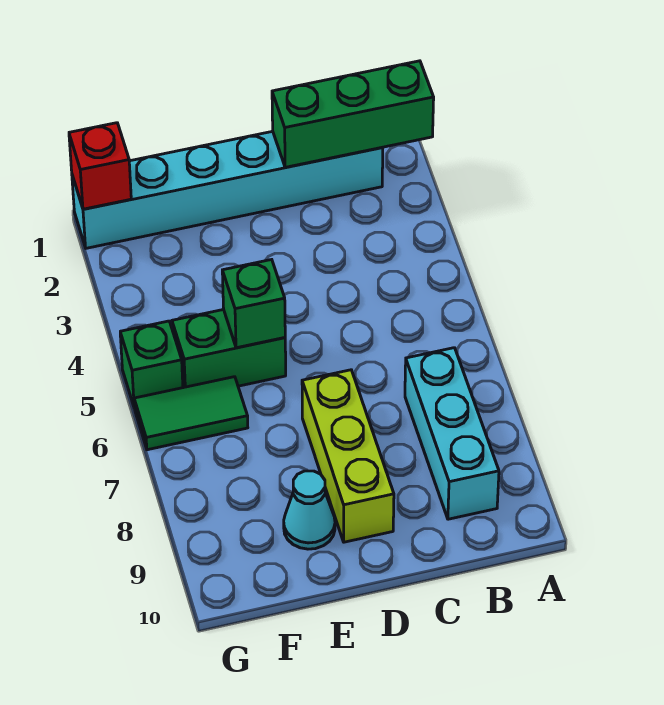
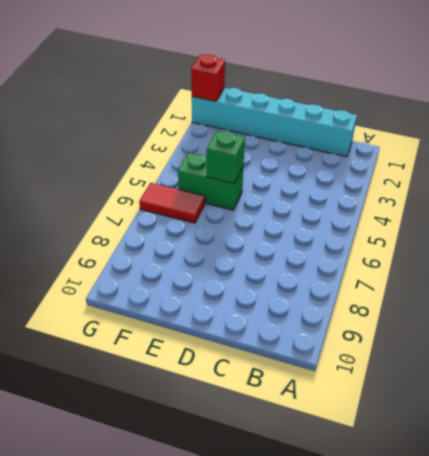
red 1x2 tile [139,183,205,223] -> green 1x2 tile [134,377,248,450]
none -> cyan 1x3 brick [405,348,499,519]
none -> lime 1x3 brick [302,370,394,542]

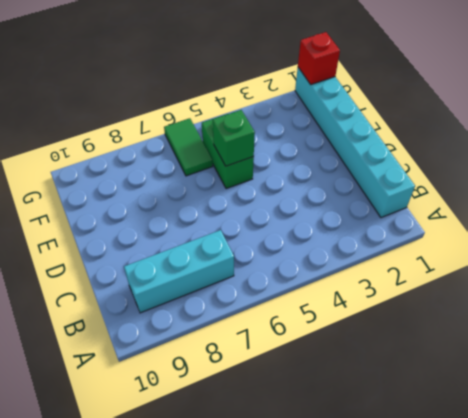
none -> lime 1x3 brick [302,370,394,542]
none -> cyan 1x1 cone [284,471,335,549]

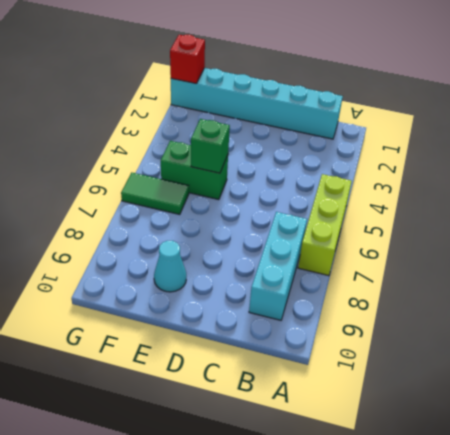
lime 1x3 brick [298,174,352,276] -> lime 1x3 brick moved to [302,370,394,542]
none -> green 1x1 brick [120,321,183,408]
none -> green 1x3 brick [272,61,434,167]

